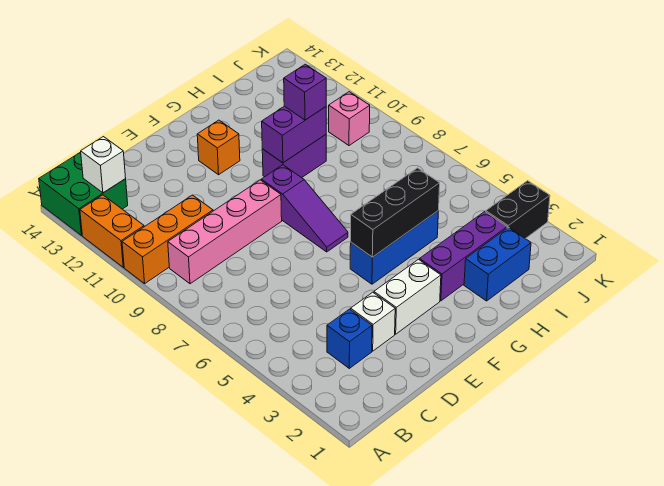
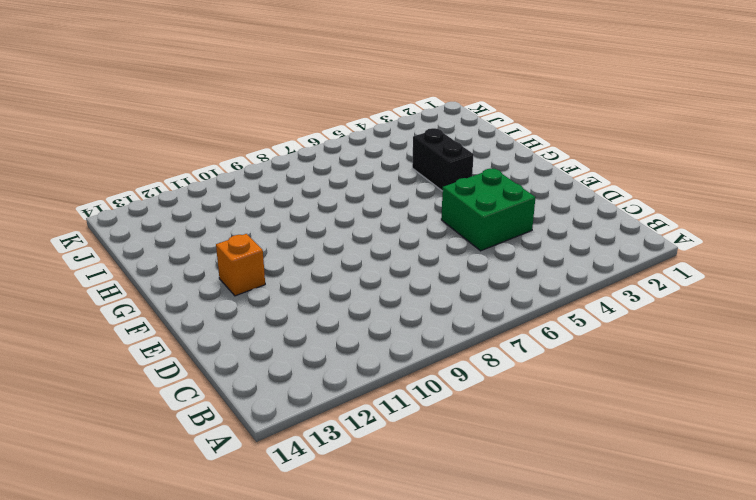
green 2x2 brick [441,168,535,251] -> green 2x2 brick moved to [39,152,128,235]
black 1x2 brick [412,128,474,191] -> black 1x2 brick moved to [486,181,550,239]
none -> orange 1x3 brick [122,195,213,284]
none -> orange 1x2 brick [80,195,144,267]
none -> pink 1x4 brick [168,180,282,284]

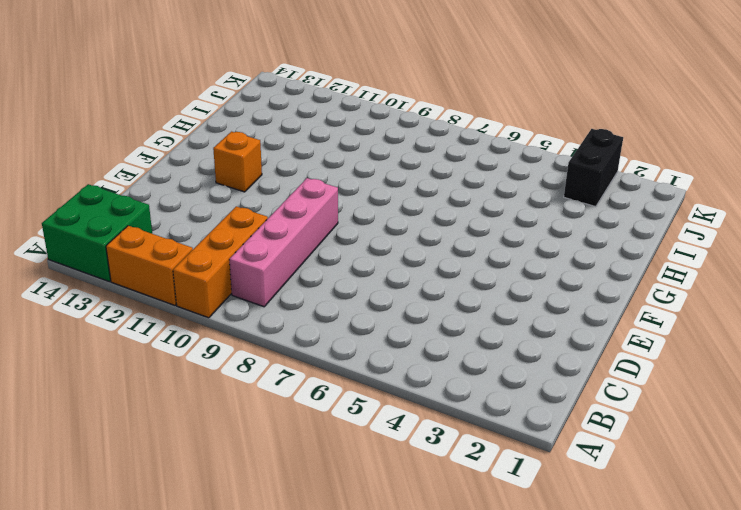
none -> blue 1x1 brick [327,309,372,368]
none -> white 1x1 brick [351,292,395,351]
none -> white 1x2 brick [374,259,441,334]

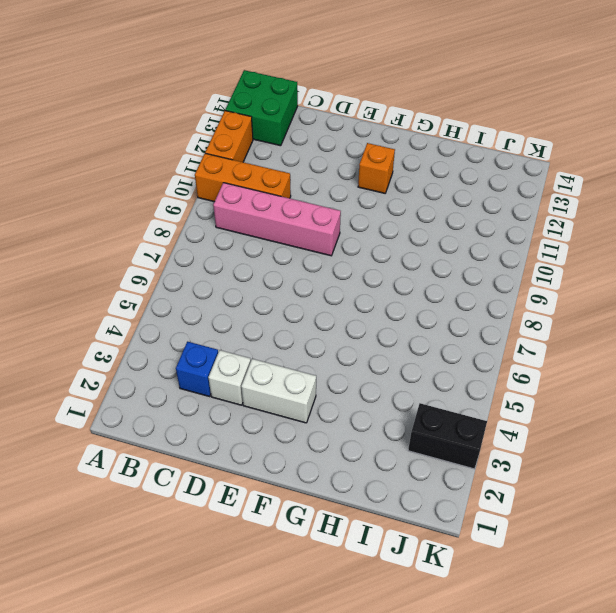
none -> blue 1x3 brick [350,211,438,284]
none -> purple 1x3 slope [261,165,348,252]
none -> purple 1x3 brick [420,212,507,301]

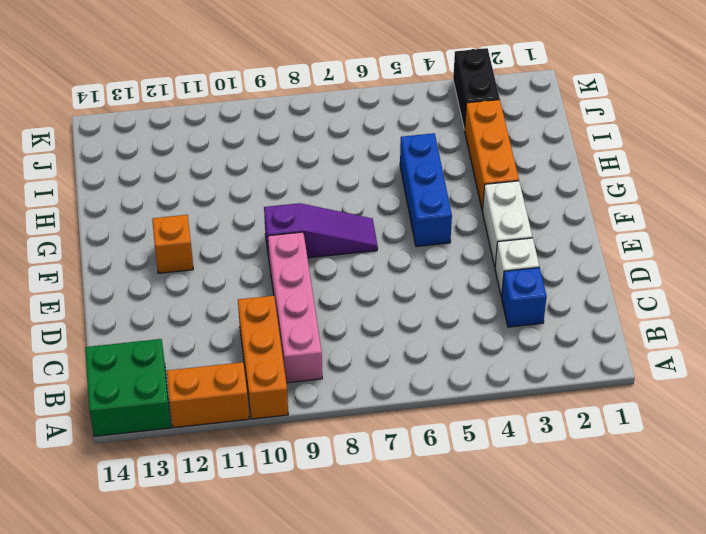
orange 1x3 brick [465,100,519,211] -> purple 1x3 brick [420,212,507,301]
none -> purple 1x2 brick [262,135,326,178]
none -> blue 1x2 brick [464,227,531,301]
none -> pink 1x1 brick [329,92,370,146]

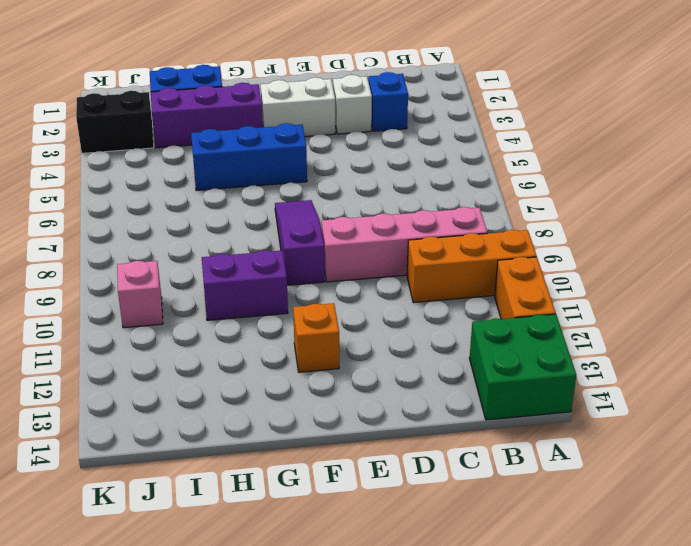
none -> white 1x1 brick [81,137,126,193]
none -> black 1x3 brick [351,168,440,257]
none -> purple 1x2 brick [262,106,326,163]

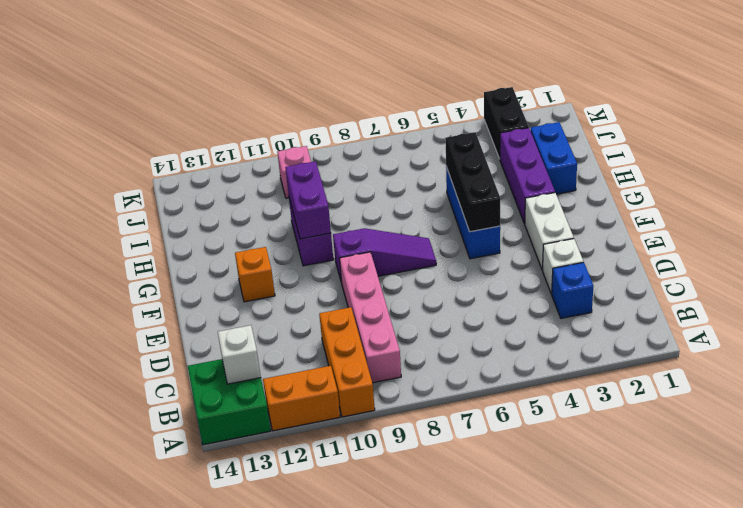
none -> purple 1x1 brick [284,64,326,120]

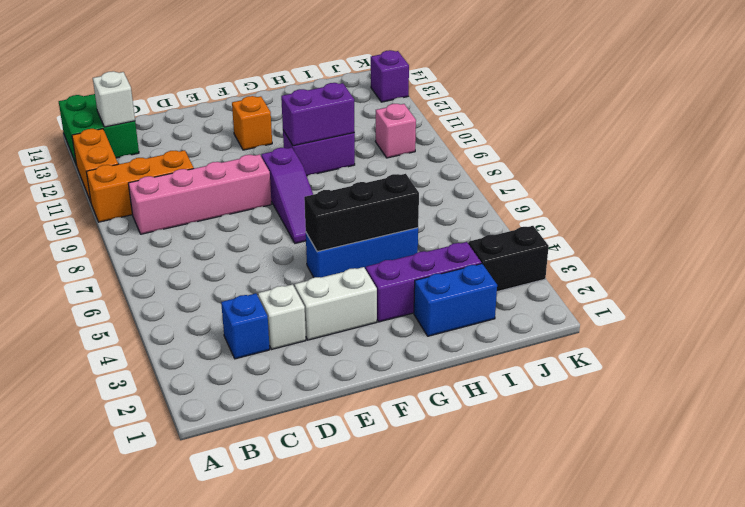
purple 1x1 brick [371,50,409,102] -> purple 1x1 brick moved to [284,64,326,120]

